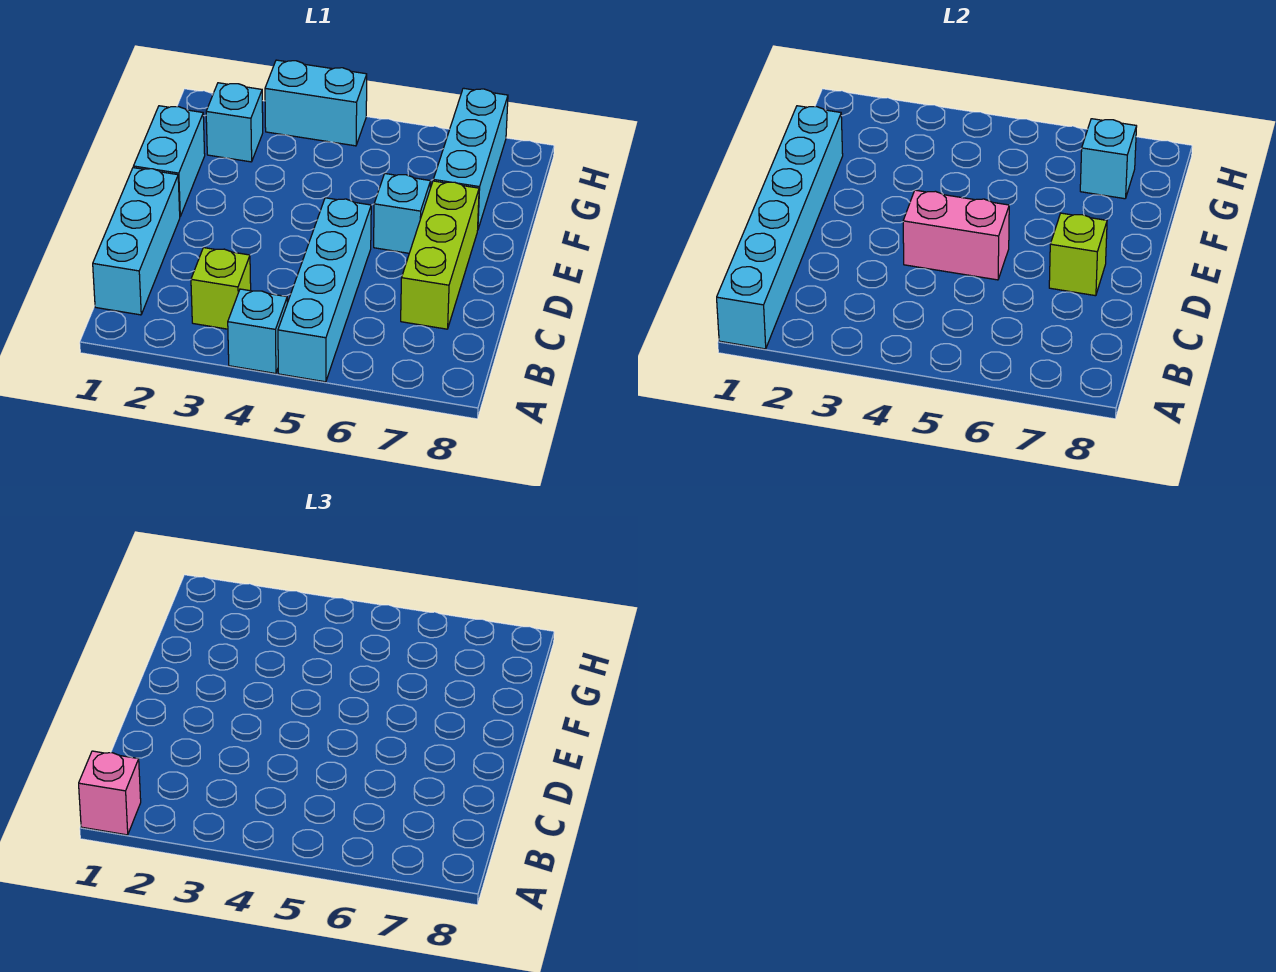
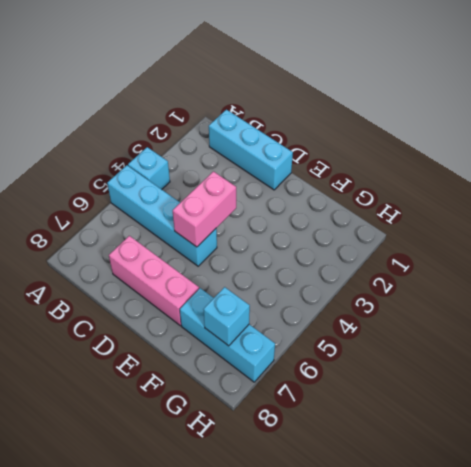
pink 1x3 brick [109,236,199,326] -> lime 1x3 brick [401,181,479,329]
none -> lime 1x1 brick [191,248,251,329]
none -> cyan 1x2 brick [133,106,205,216]
none -> cyan 1x1 brick [374,174,431,253]

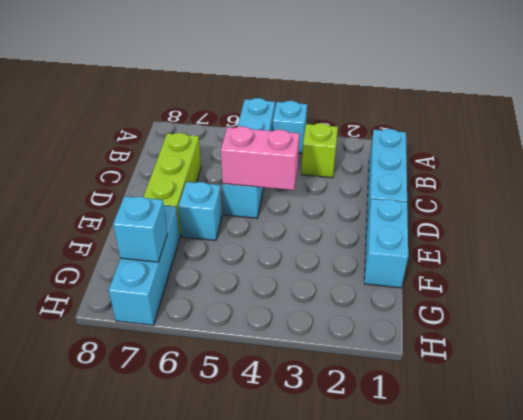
none -> cyan 1x1 brick [206,83,263,162]
none -> cyan 1x2 brick [265,60,367,146]
none -> cyan 1x6 brick [717,106,843,349]

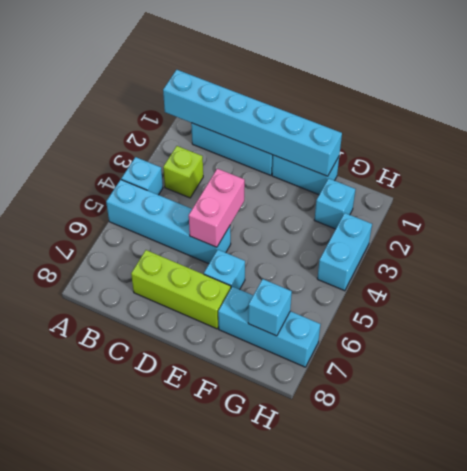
none -> lime 1x1 brick [1049,213,1107,296]
none -> pink 1x1 brick [79,751,141,835]

